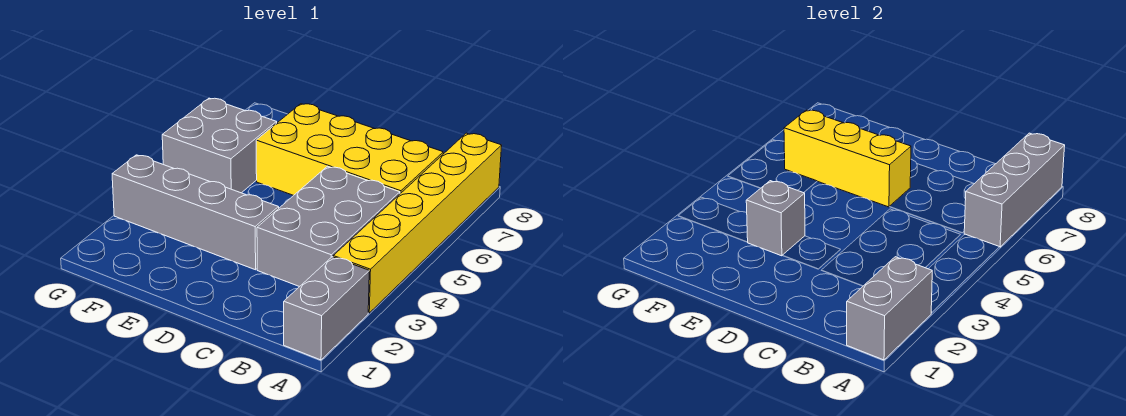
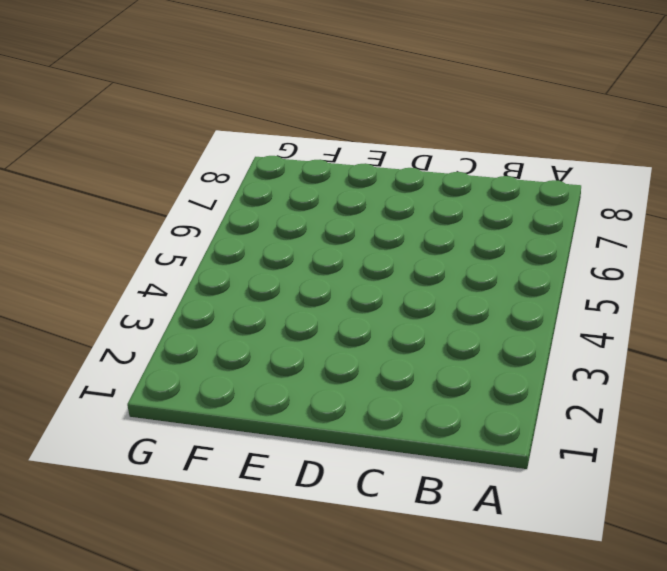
none -> grey 1x2 brick [284,257,369,360]
none -> yellow 1x6 brick [333,133,502,313]

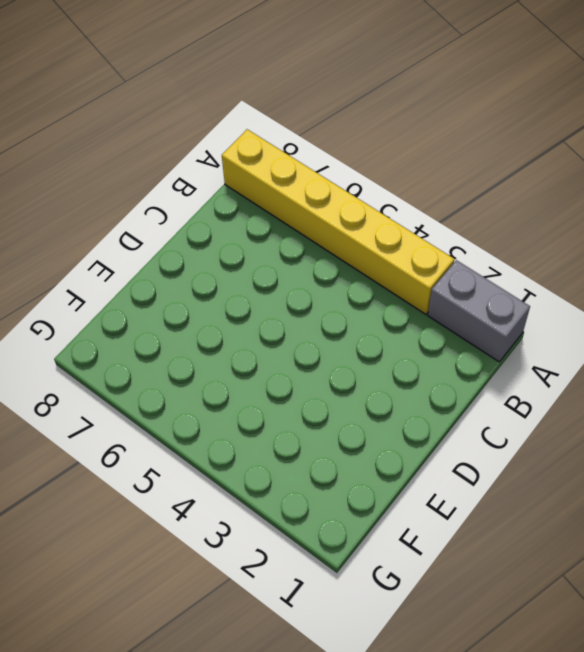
none -> grey 2x3 brick [257,166,400,287]
none -> yellow 2x4 brick [256,104,443,195]

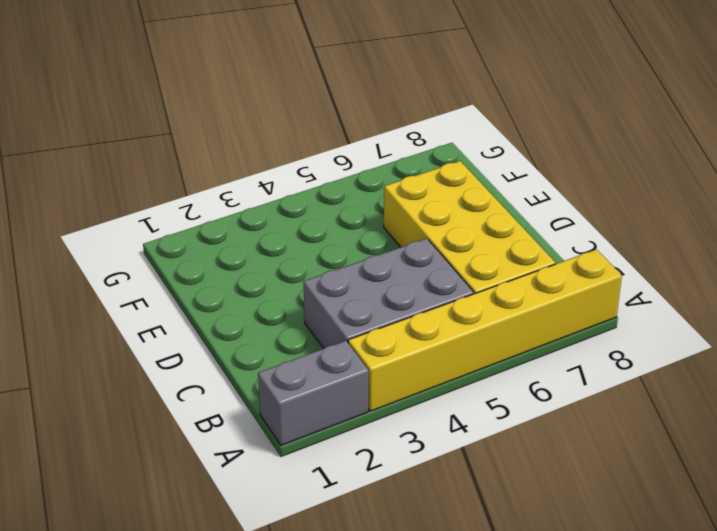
none -> grey 1x4 brick [112,155,279,270]
none -> grey 2x2 brick [162,98,277,193]

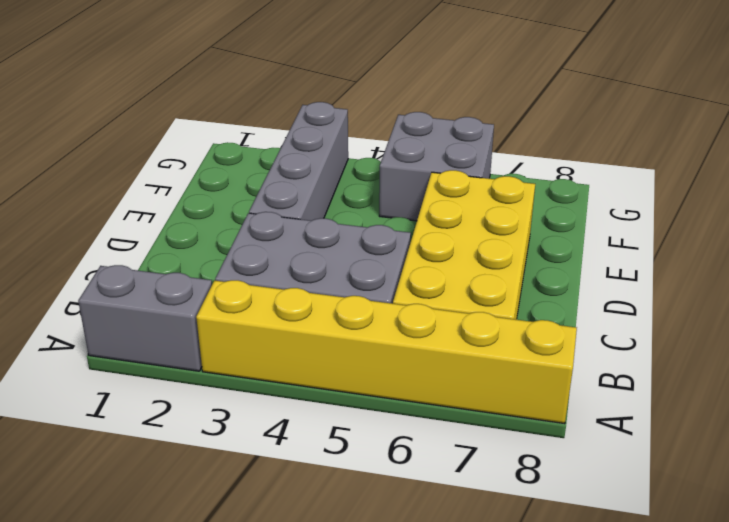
none -> grey 1x2 brick [847,257,932,360]
none -> grey 1x3 brick [964,133,1065,247]

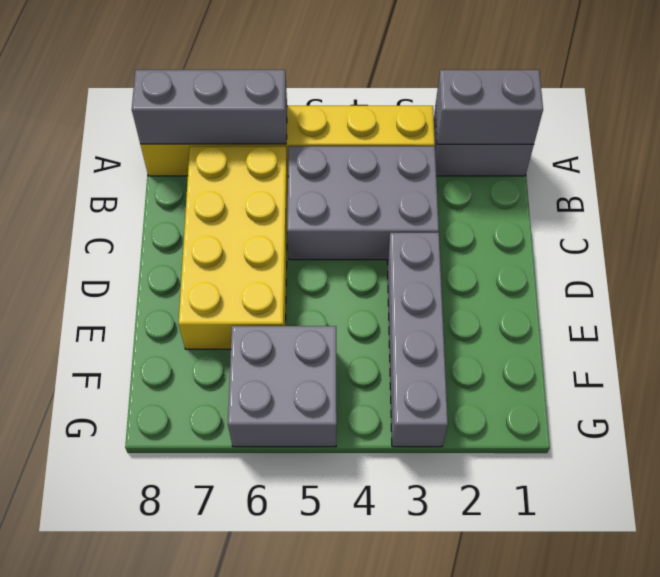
none -> yellow 1x3 brick [784,110,911,207]
none -> grey 1x1 brick [746,181,805,256]

